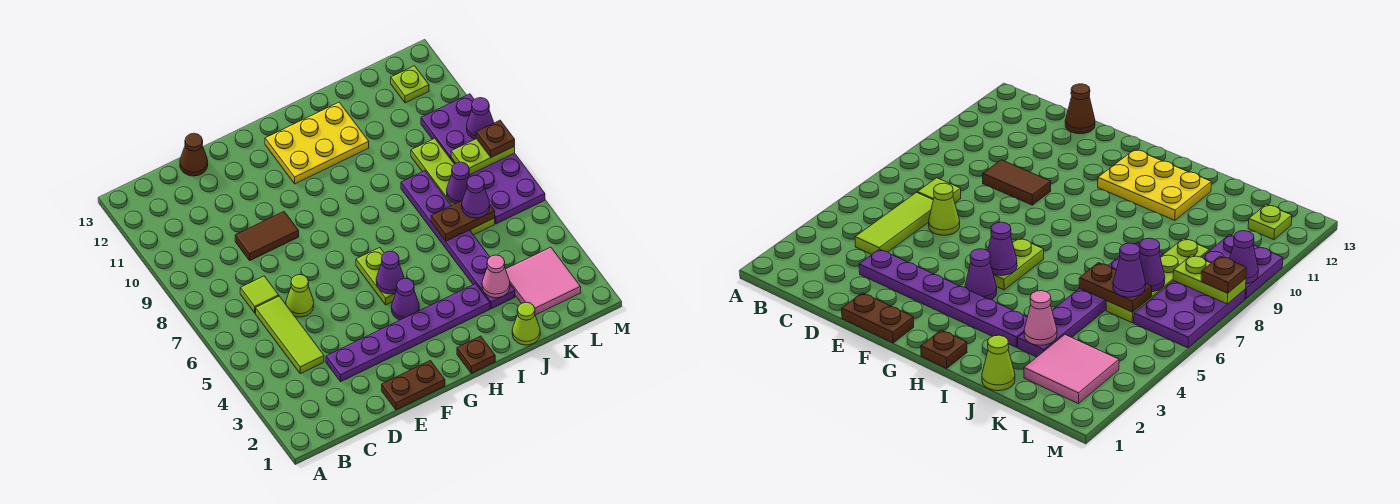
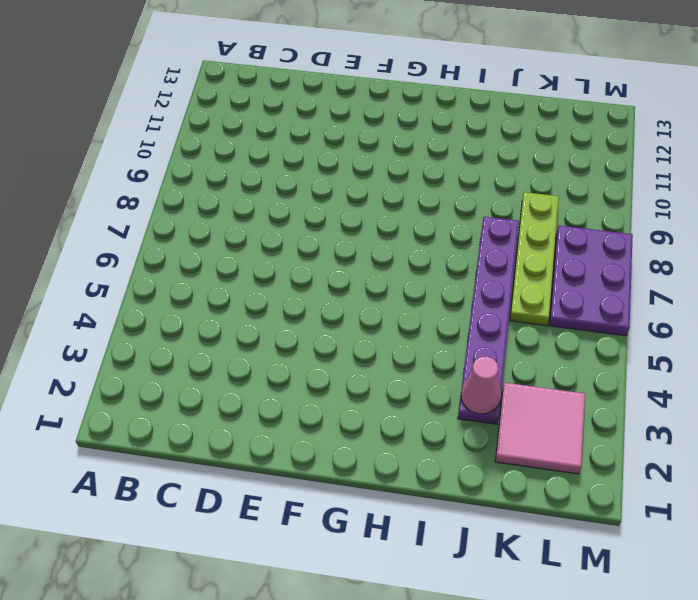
none -> lime 1x3 tile [256,296,324,374]
none -> lime 1x1 tile [240,276,279,313]
none -> purple 1x6 plate [326,284,490,382]

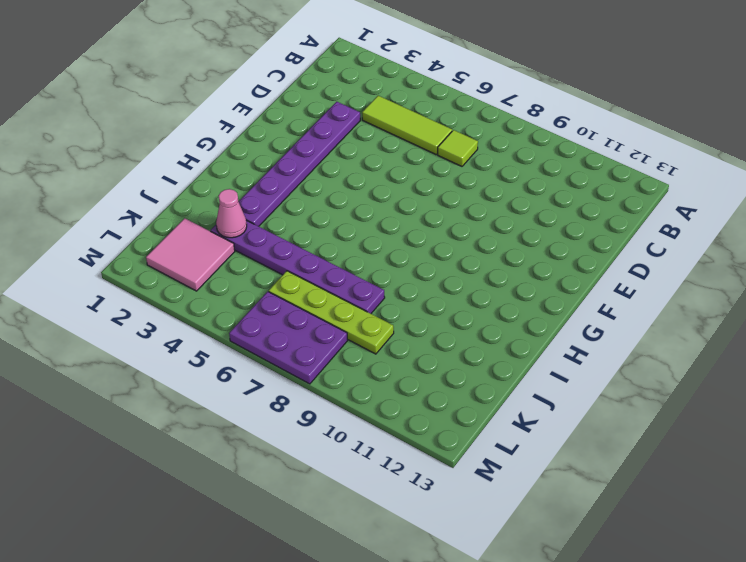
none -> lime 1x1 cone [286,275,314,317]
none -> brown 1x2 tile [235,212,299,261]
none -> brown 1x1 cone [180,133,208,176]

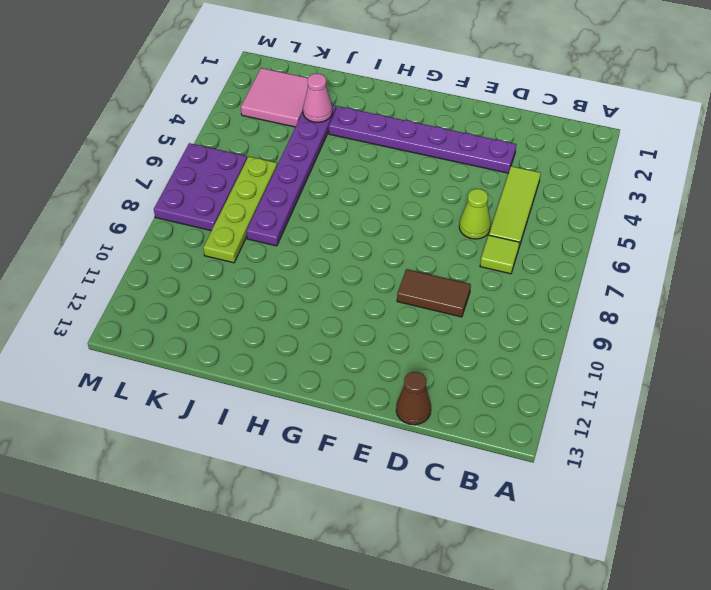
none -> brown 1x2 plate [382,361,445,410]
none -> purple 1x1 cone [392,278,419,320]
none -> lime 1x2 plate [356,248,396,305]

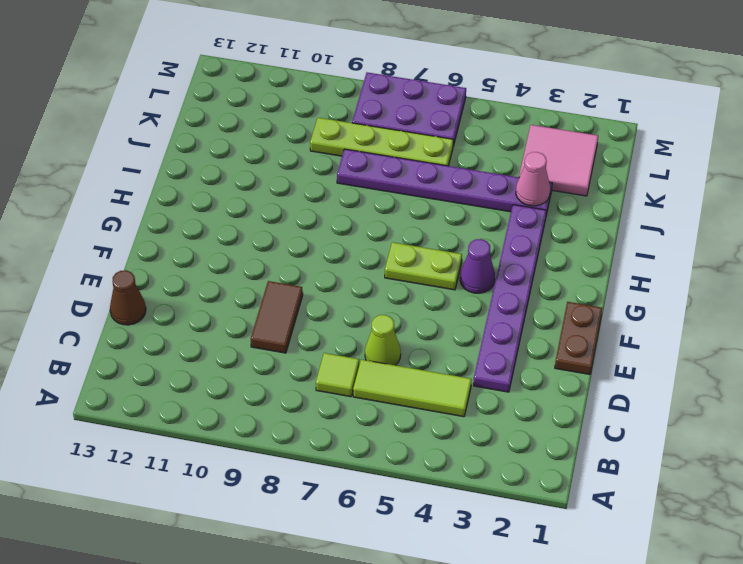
none -> yellow 2x3 plate [265,102,369,184]
none -> brown 1x1 plate [457,336,495,373]
none -> lime 1x1 cone [512,302,540,345]

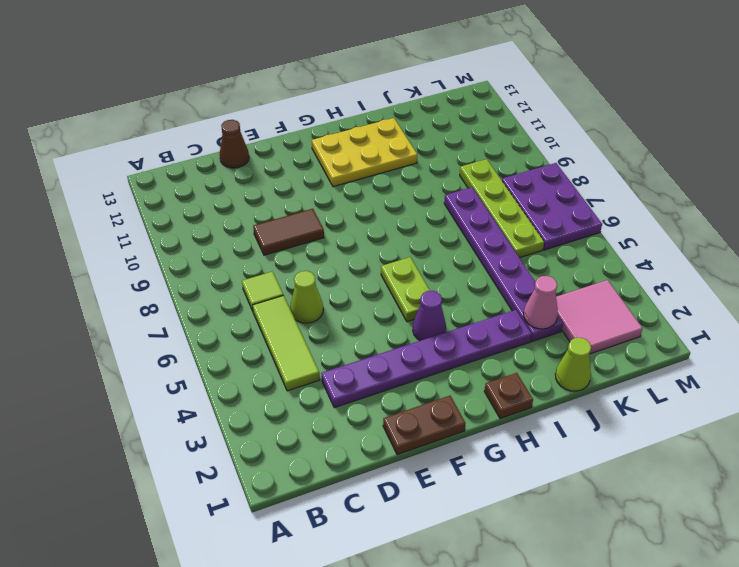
none -> purple 2x2 plate [421,94,475,159]
none -> lime 1x1 plate [391,66,429,103]
none -> purple 1x1 cone [376,251,404,294]

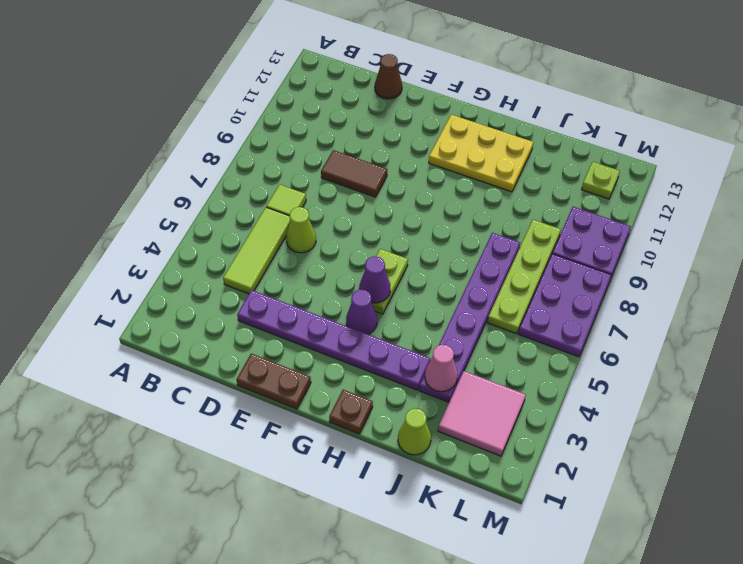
none -> brown 1x2 plate [431,201,495,241]
none -> purple 1x1 cone [447,162,470,204]
none -> lime 1x2 plate [451,139,515,175]

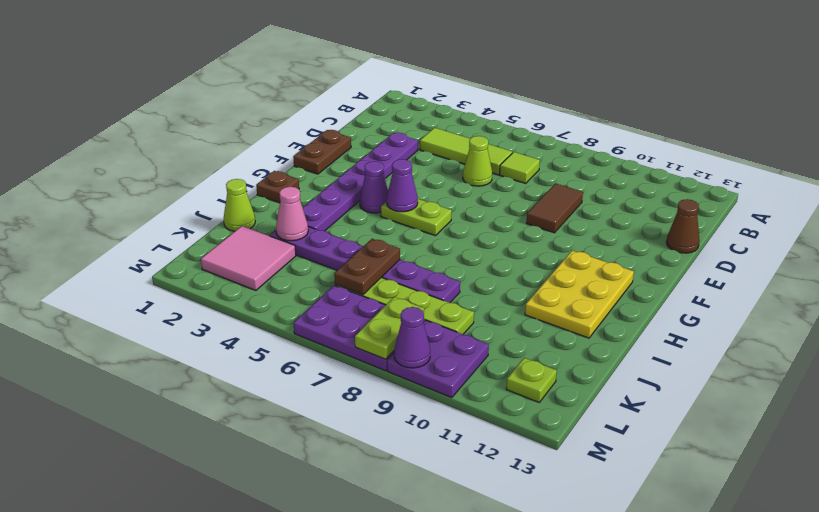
none -> purple 1x1 cone [447,162,470,204]
none -> purple 1x1 cone [462,175,490,218]
none -> brown 1x1 plate [476,120,515,157]

